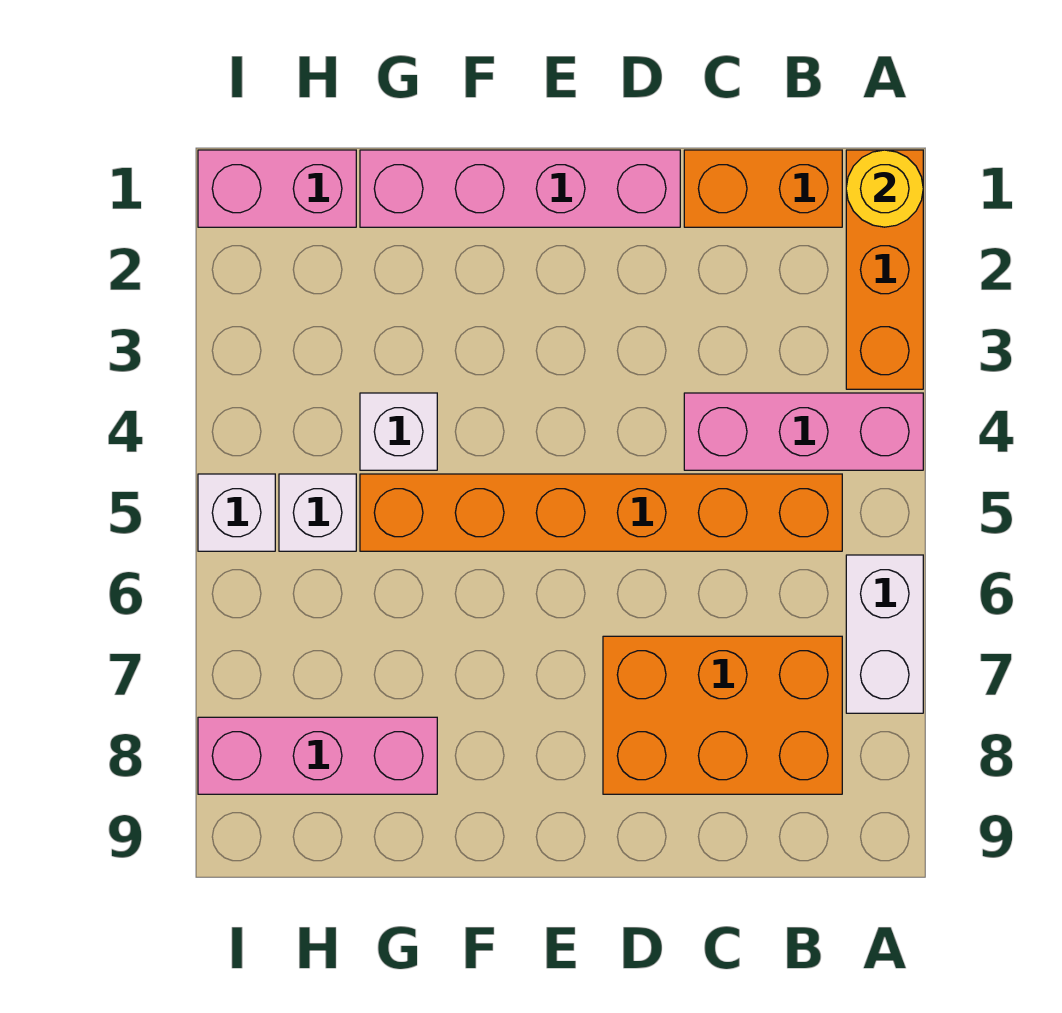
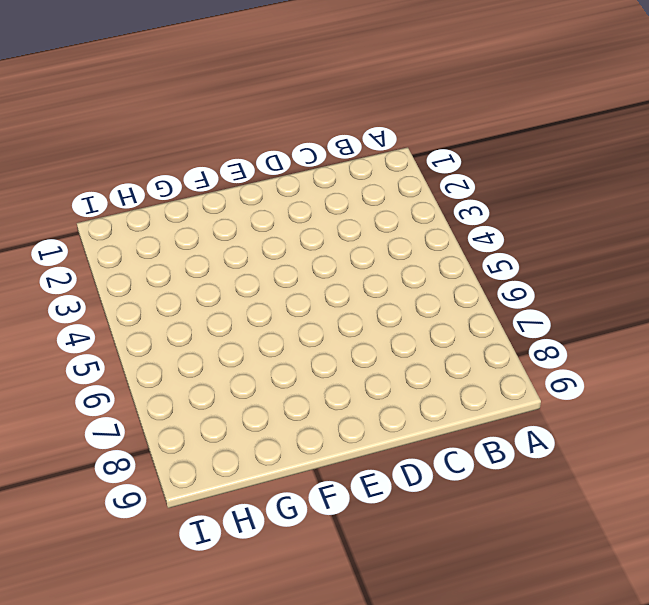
none -> orange 1x3 brick [846,150,923,389]
none -> pink 1x3 brick [684,393,923,470]
none -> white 1x2 brick [846,555,923,713]

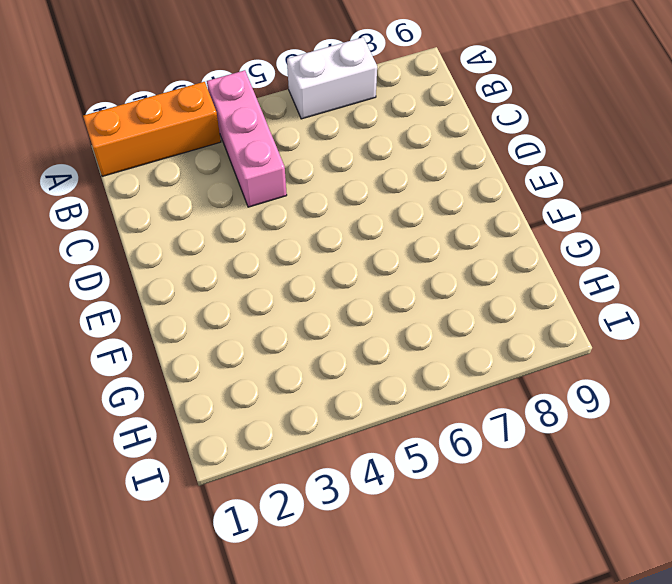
none -> orange 1x2 brick [684,150,842,227]
none -> orange 1x6 brick [360,474,842,551]
none -> orange 2x3 brick [603,636,842,794]

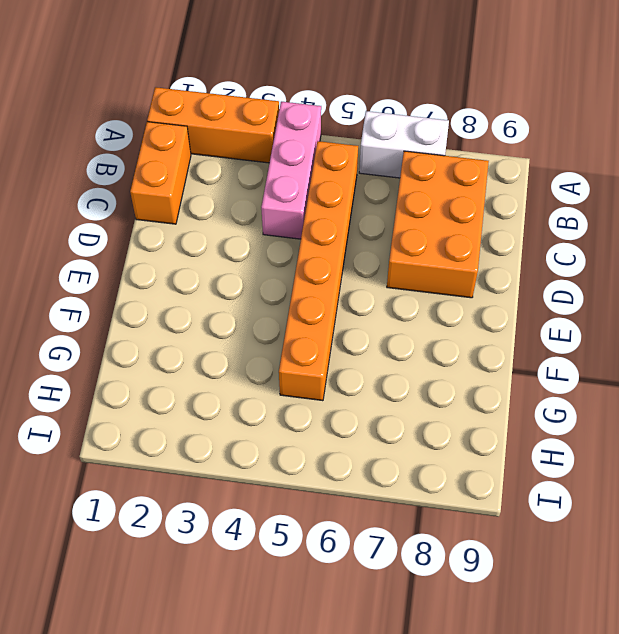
none -> pink 1x4 brick [360,150,680,227]
none -> white 1x1 brick [360,393,437,470]
none -> pink 1x3 brick [198,717,437,794]

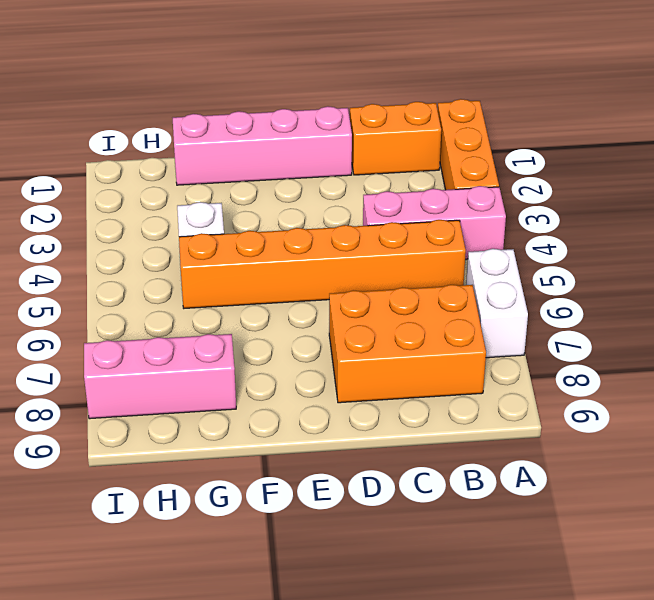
none -> pink 1x2 brick [198,150,356,227]
none -> white 1x1 brick [279,474,356,551]
none -> white 1x1 brick [198,474,275,551]

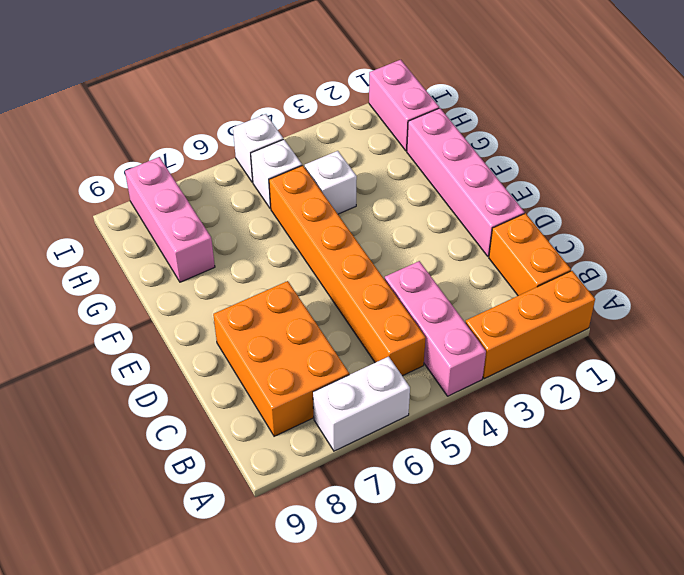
none -> yellow 1x1 round brick [846,150,923,227]

